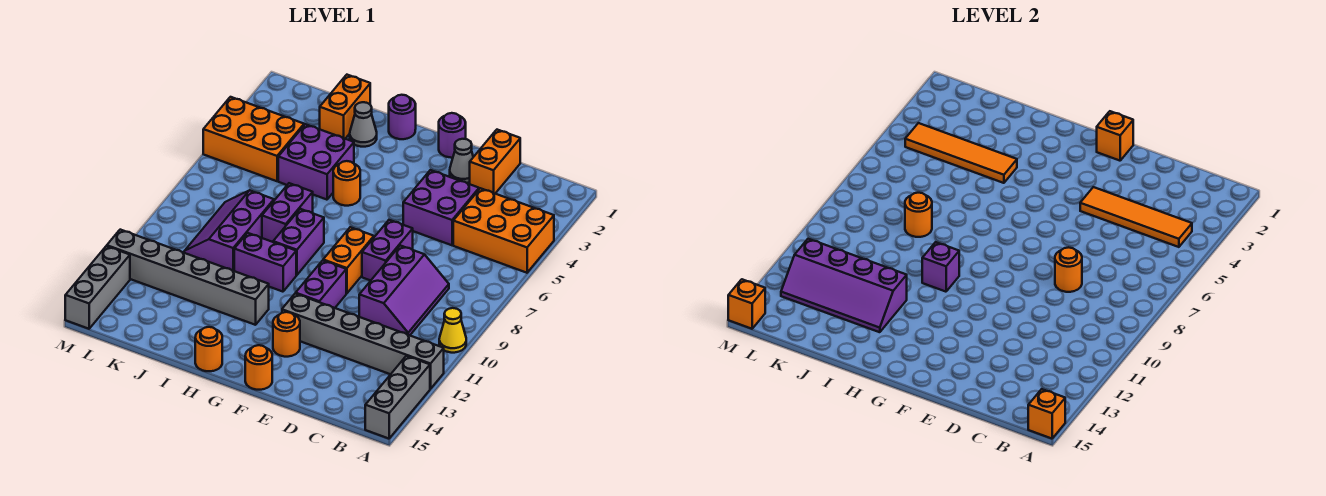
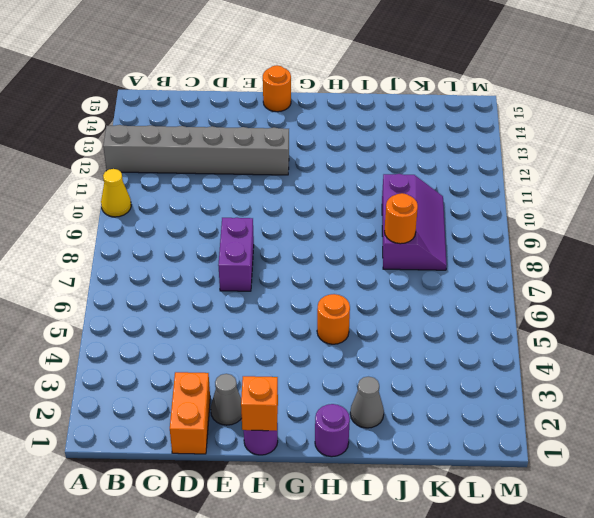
none -> orange 2x3 brick [453,188,554,273]
none -> grey 1x3 brick [365,356,430,439]
none -> purple 2x3 slope [359,246,449,335]
none -> purple 2x2 brick [403,170,479,245]

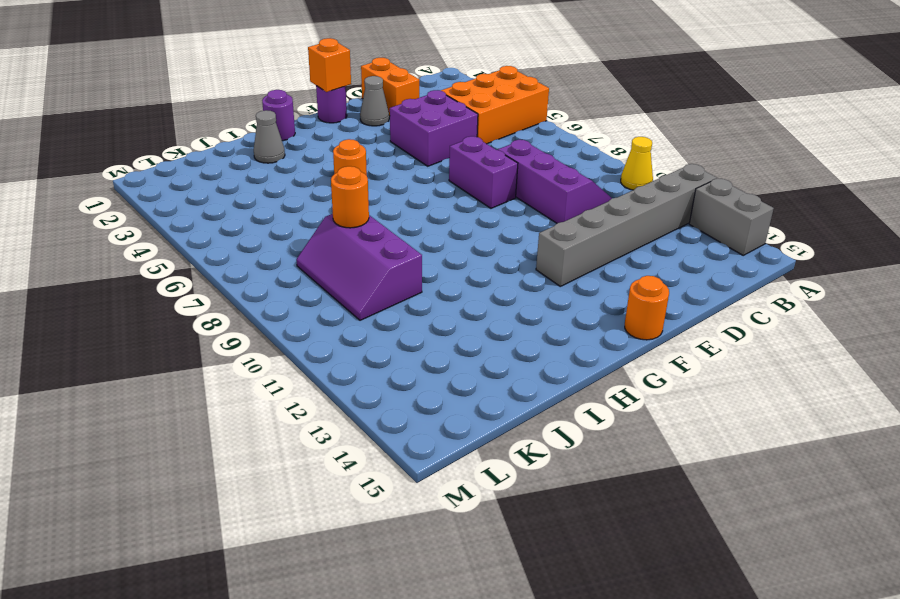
grey 1x2 brick [689,179,774,255] -> grey 1x3 brick [365,356,430,439]
none -> orange 1x2 brick [323,227,374,293]
none -> purple 1x2 brick [296,260,346,308]
none -> orange 1x1 round brick [273,312,300,357]
none -> purple 1x2 brick [273,209,324,275]

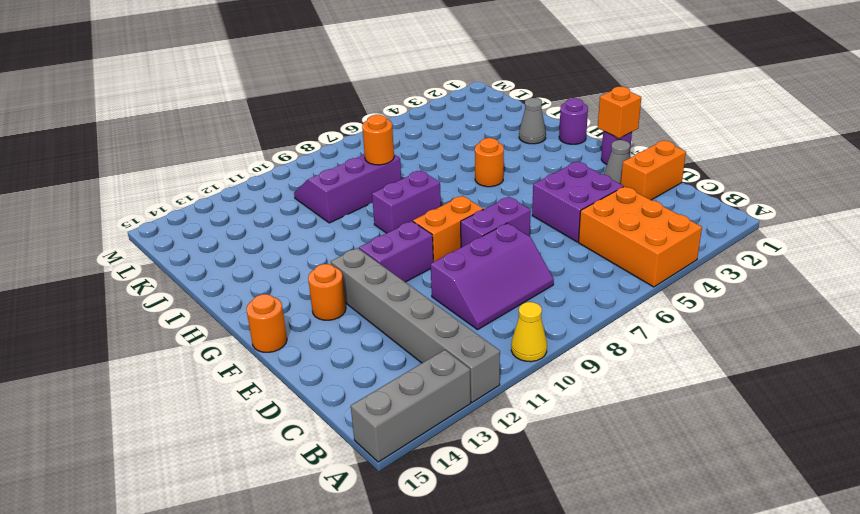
none -> purple 1x2 brick [234,233,296,292]
none -> grey 1x6 brick [107,230,269,325]
none -> orange 1x1 round brick [195,327,222,371]
none -> purple 2x2 brick [278,124,354,200]

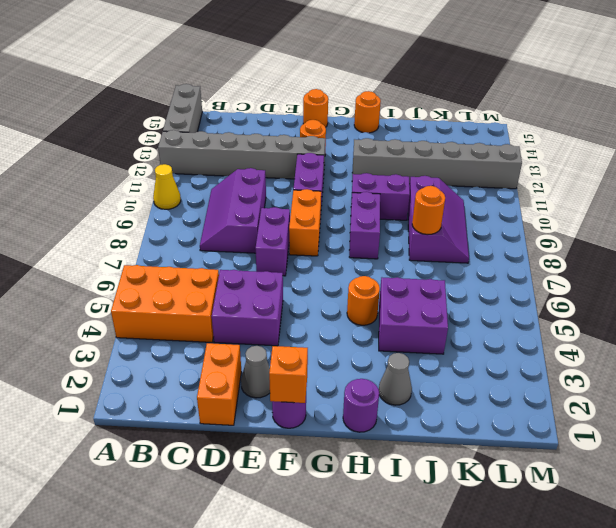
none -> purple 1x2 brick [262,183,313,242]
none -> orange 1x2 brick [320,75,370,139]
none -> orange 2x3 brick [203,97,304,181]
none -> grey 1x3 brick [65,246,130,329]

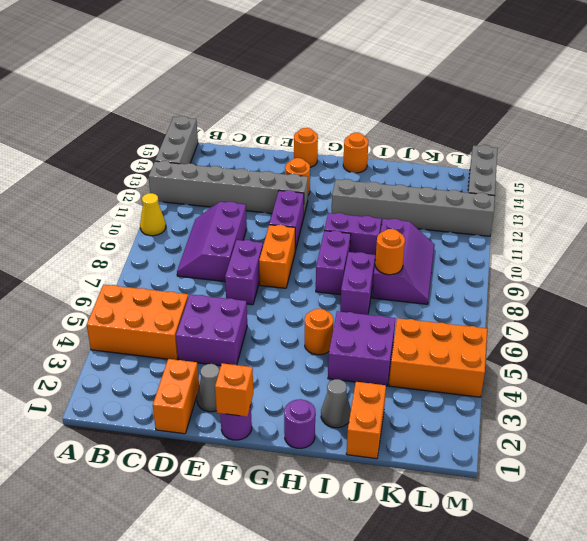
none -> orange 1x1 brick [1028,389,1065,439]
none -> orange 1x4 tile [1080,187,1192,247]
none -> orange 1x1 round brick [1055,247,1082,292]
none -> purple 1x1 brick [922,242,959,292]

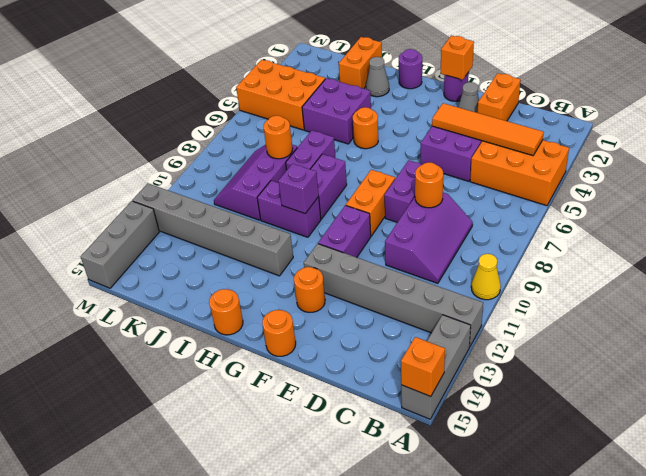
none -> orange 1x4 tile [905,123,1017,183]
none -> purple 2x4 slope [781,239,907,332]
none -> orange 1x1 brick [728,279,765,329]

